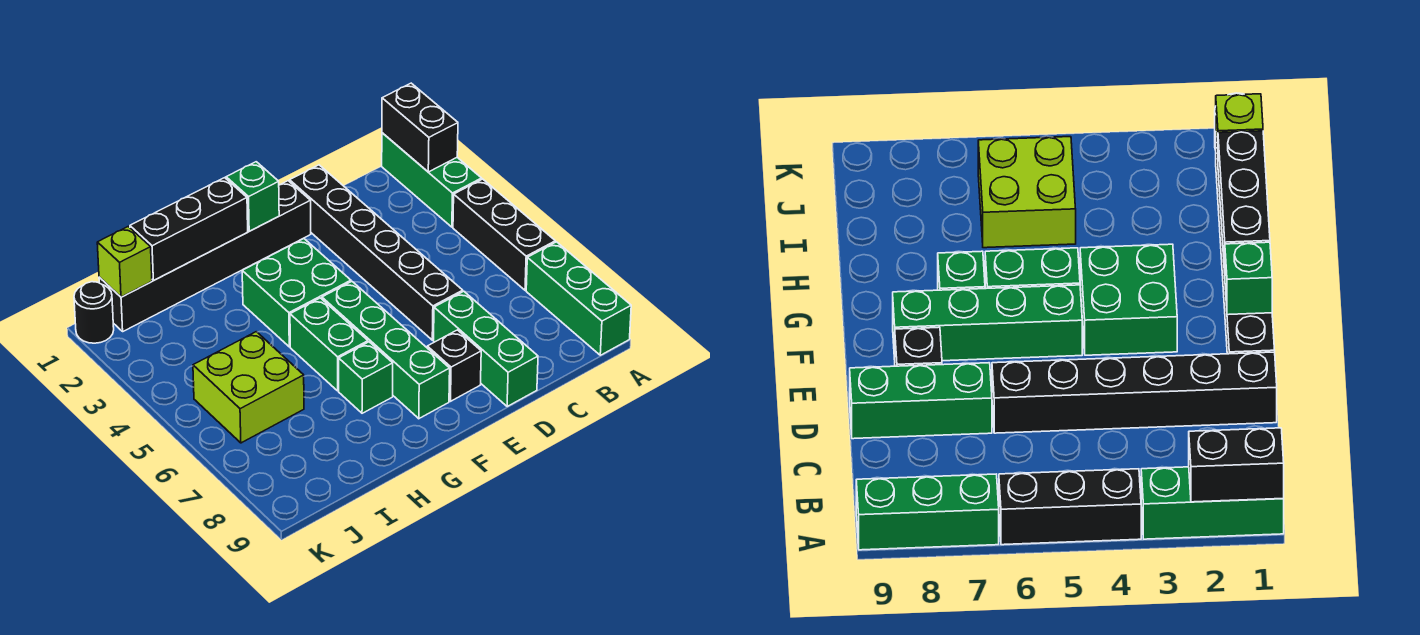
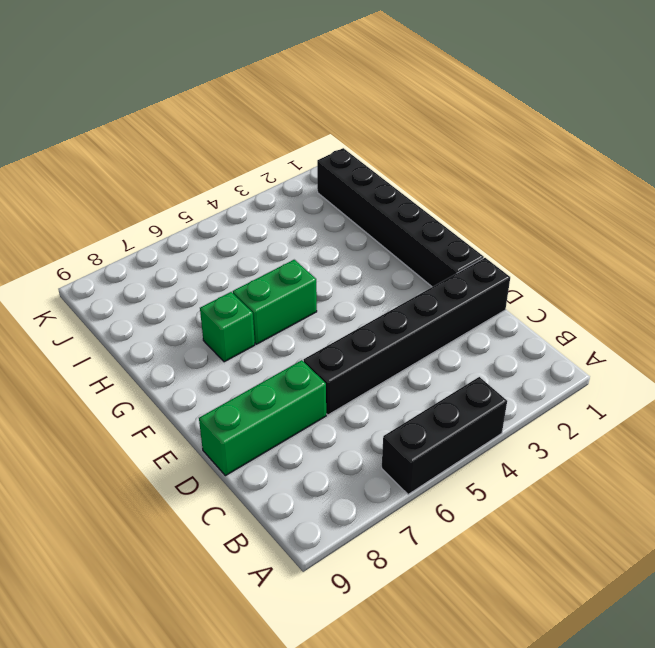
none -> green 1x3 brick [382,133,482,227]
none -> green 1x3 brick [526,242,631,355]
none -> black 1x1 brick [427,330,481,401]

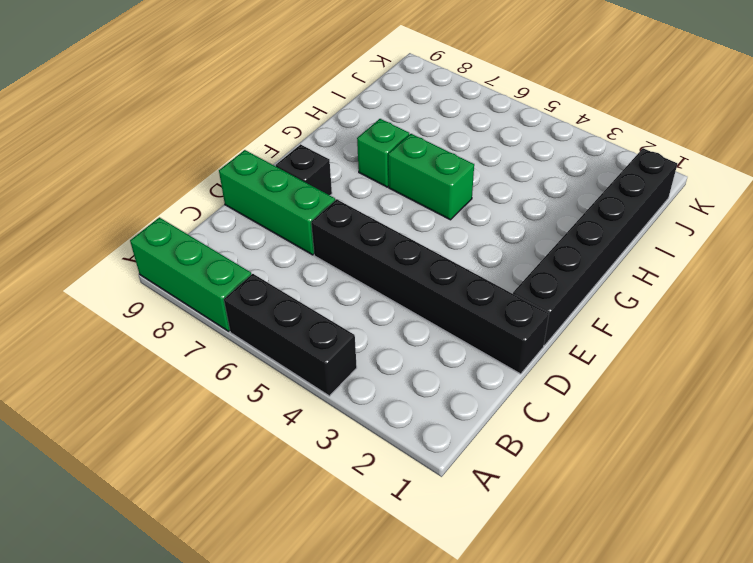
none -> green 1x3 brick [382,133,482,227]
none -> green 2x2 brick [242,239,351,347]
none -> green 1x4 brick [322,282,450,419]

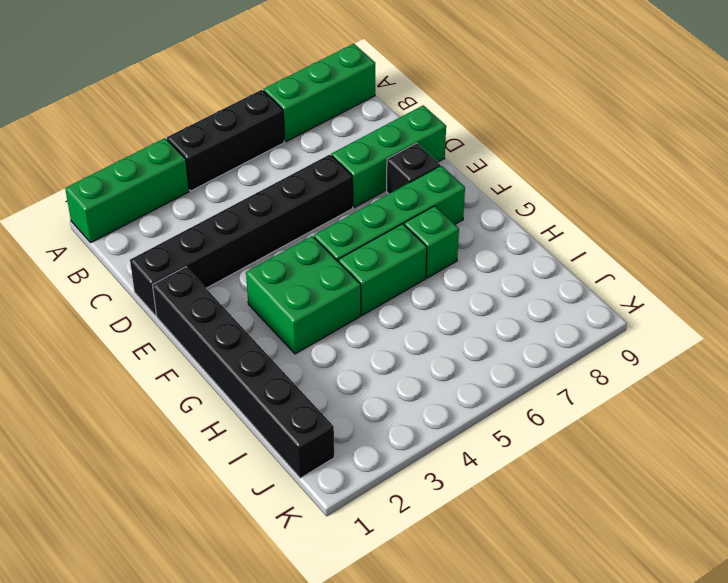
none -> lime 2x2 brick [193,332,304,443]
none -> black 1x1 round brick [74,282,114,343]
none -> black 1x2 brick [382,83,458,172]

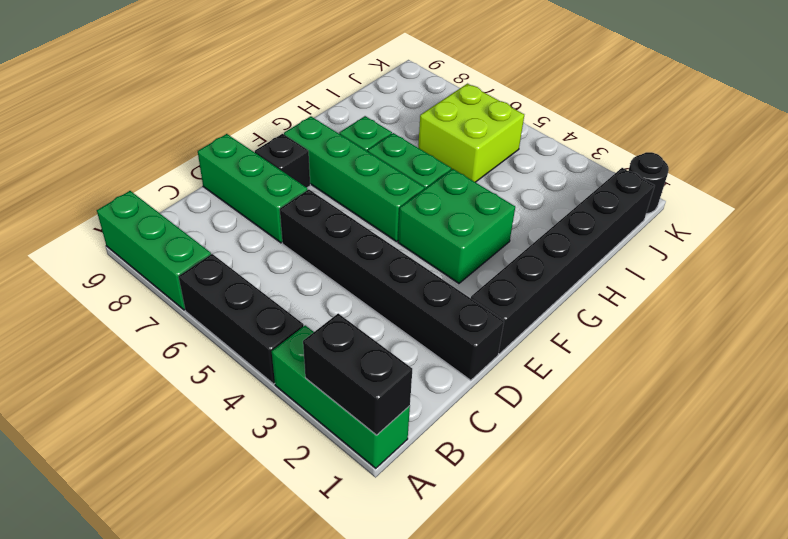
none -> green 1x1 brick [226,162,279,231]
none -> black 1x3 brick [130,178,248,280]
none -> lime 1x1 brick [97,226,152,297]

